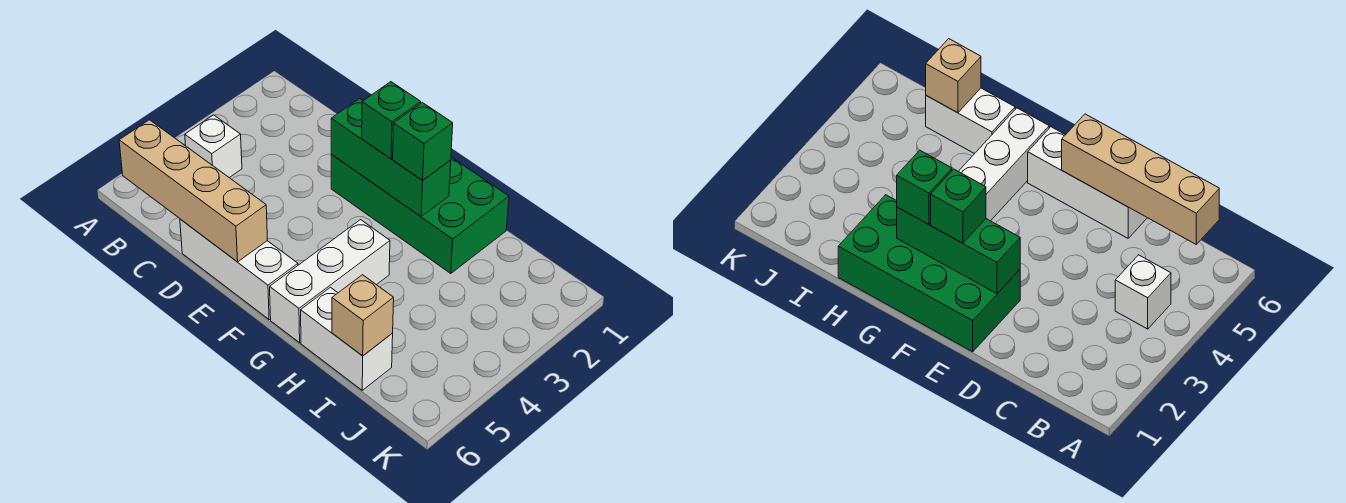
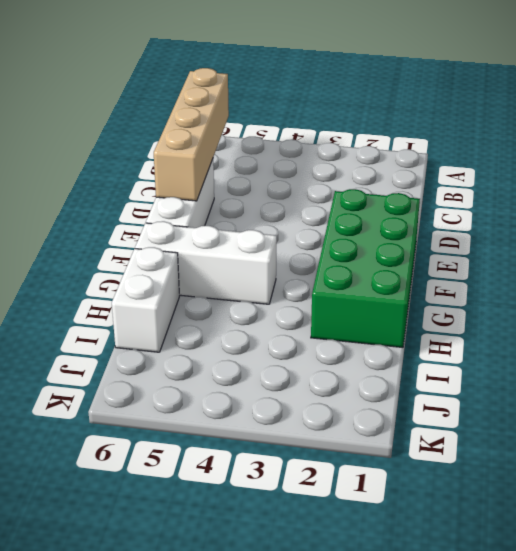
none -> white 1x1 brick [185,115,242,178]
none -> green 1x3 brick [331,99,451,216]

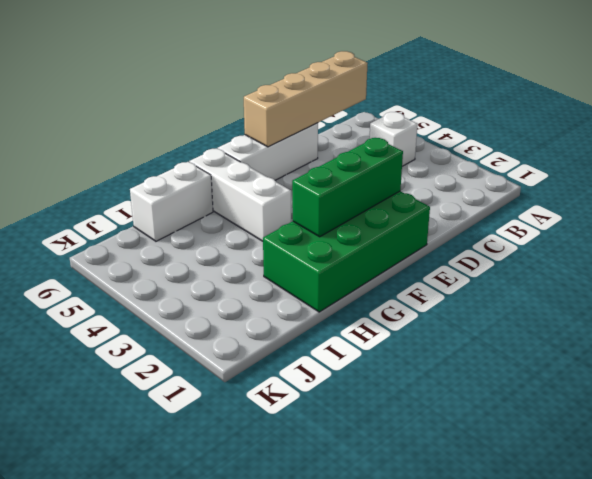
none -> tan 1x1 brick [332,275,394,356]
none -> green 1x1 brick [362,82,421,159]

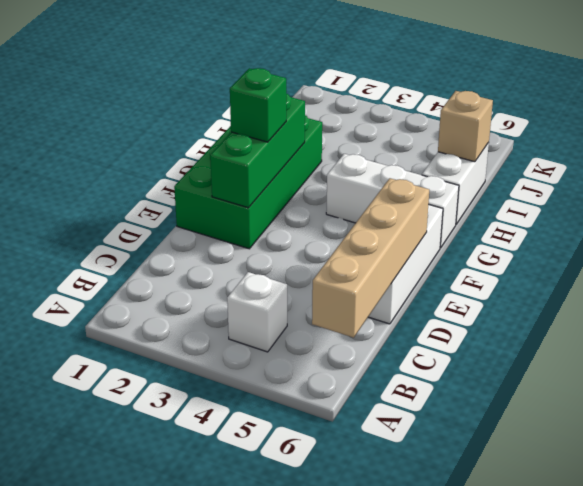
none -> green 1x1 brick [393,103,453,181]

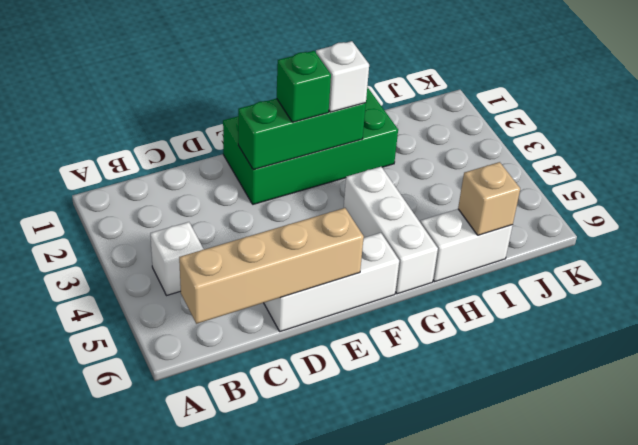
white 1x1 brick [316,41,369,112] -> green 1x1 brick [393,103,453,181]

